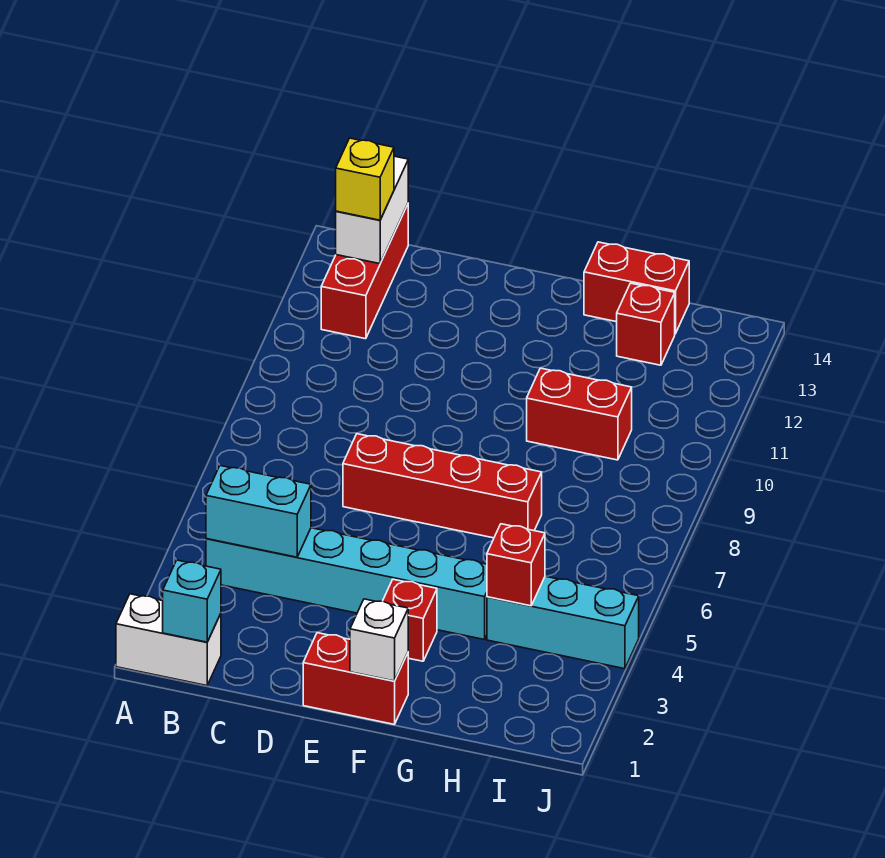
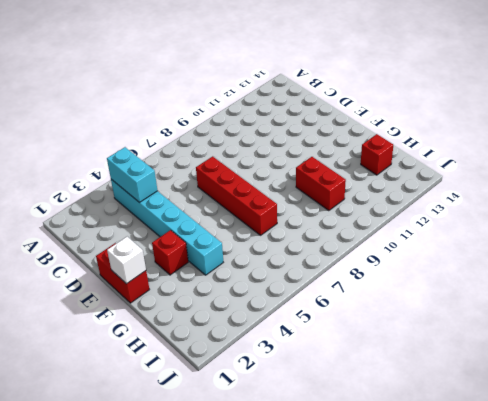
none -> white 1x2 brick [116,594,221,686]
none -> red 1x3 brick [321,204,408,339]
none -> red 1x2 brick [584,242,689,334]

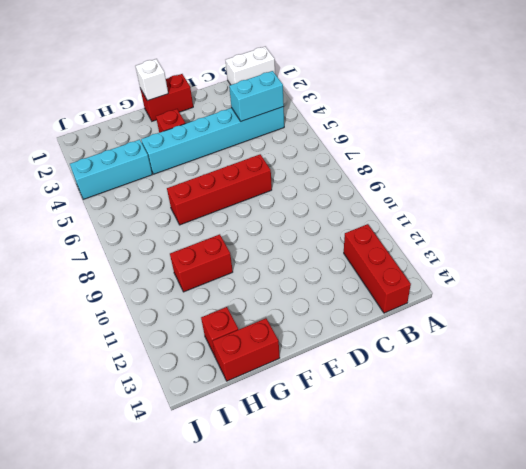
none -> cyan 1x1 brick [163,560,221,642]
none -> white 1x2 brick [336,156,408,264]
none -> red 1x1 brick [487,524,545,606]

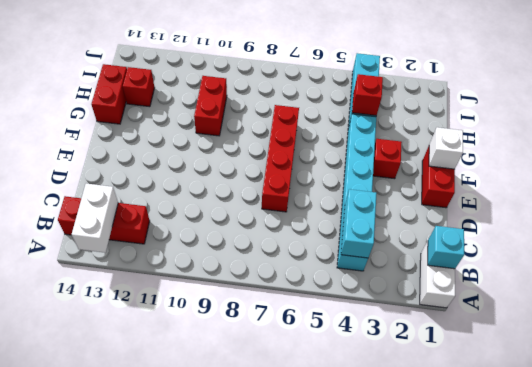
white 1x2 brick [72,184,118,253] -> white 1x2 brick turned to [336,156,408,264]
none -> yellow 1x1 brick [336,138,394,220]

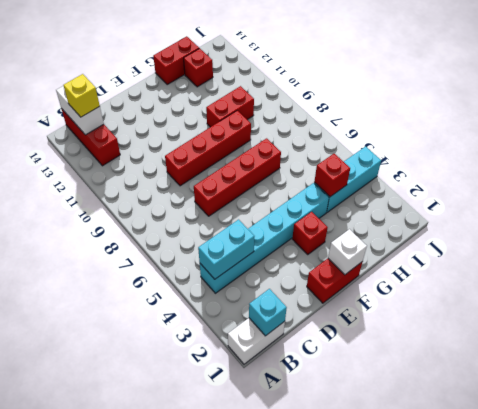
red 1x4 brick [165,111,251,186] -> none

